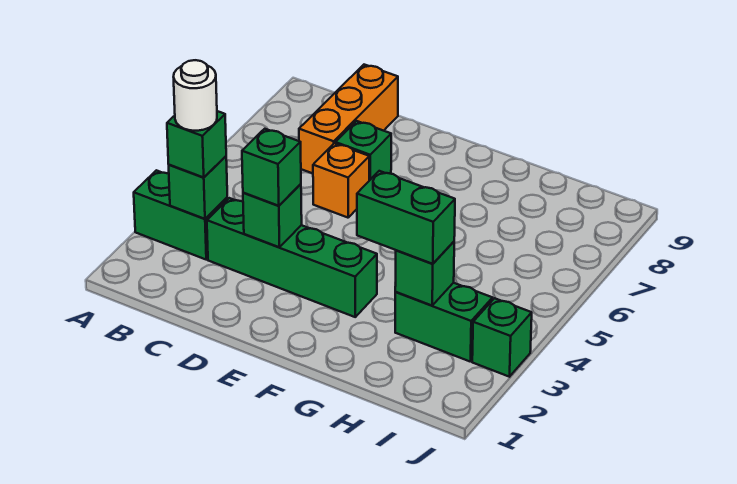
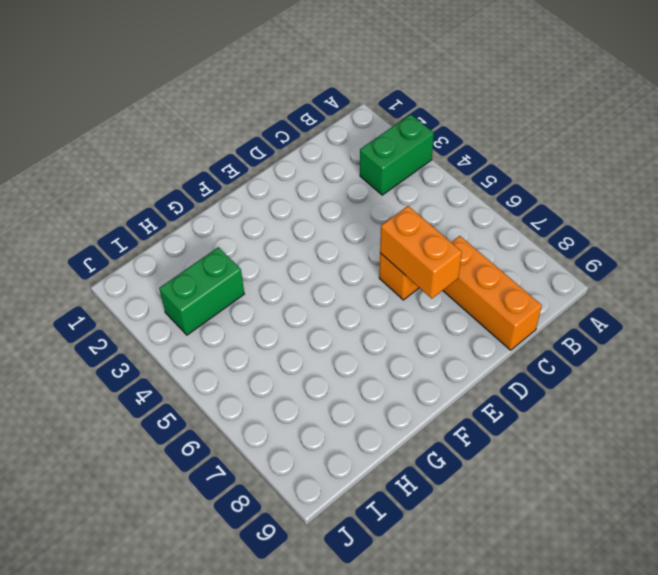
orange 1x2 brick [380,206,462,299] -> none
none -> green 1x4 brick [207,198,377,317]
none -> green 1x1 brick [335,121,391,181]
none -> green 1x1 brick [472,298,532,377]

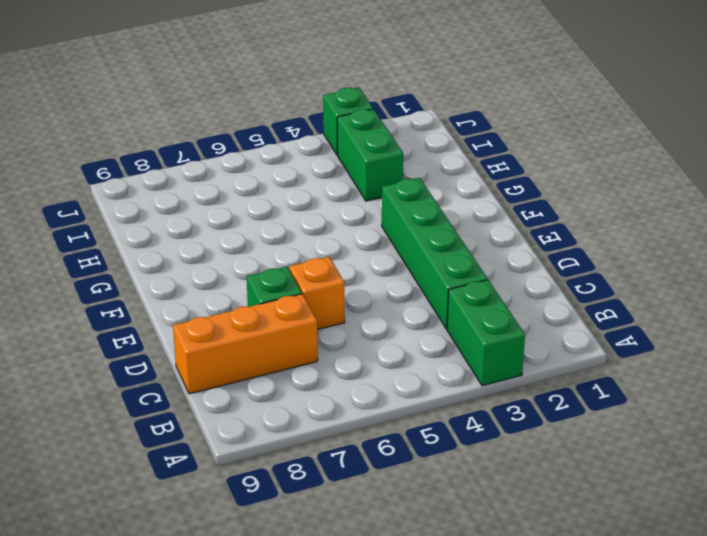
none -> green 1x1 brick [169,156,227,219]
none -> green 1x1 brick [243,184,302,247]
none -> green 1x1 brick [395,242,454,305]

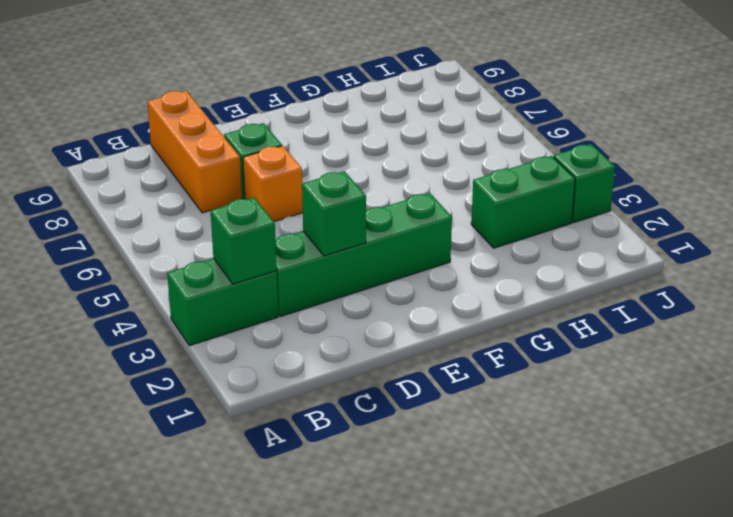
none -> green 1x1 brick [395,242,454,305]
none -> green 1x1 brick [167,111,226,177]
none -> green 1x1 brick [242,129,301,206]

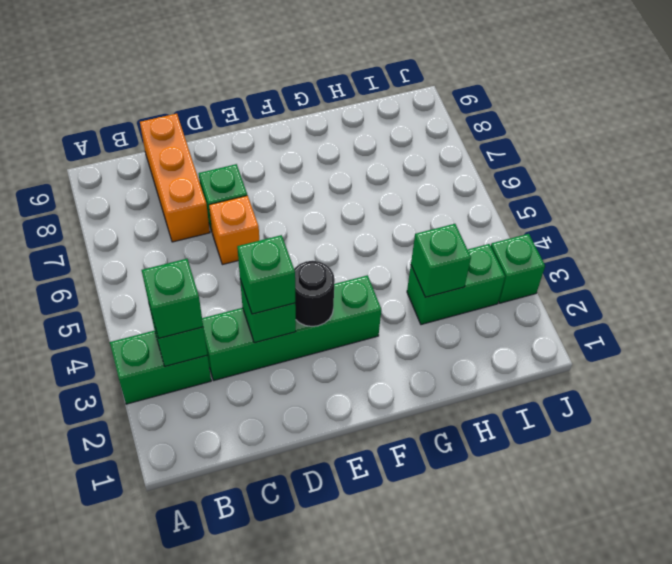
black 1x1 round brick [294,261,335,326] -> none
none -> green 1x2 brick [357,171,455,264]
none -> white 1x1 round brick [174,60,217,131]

